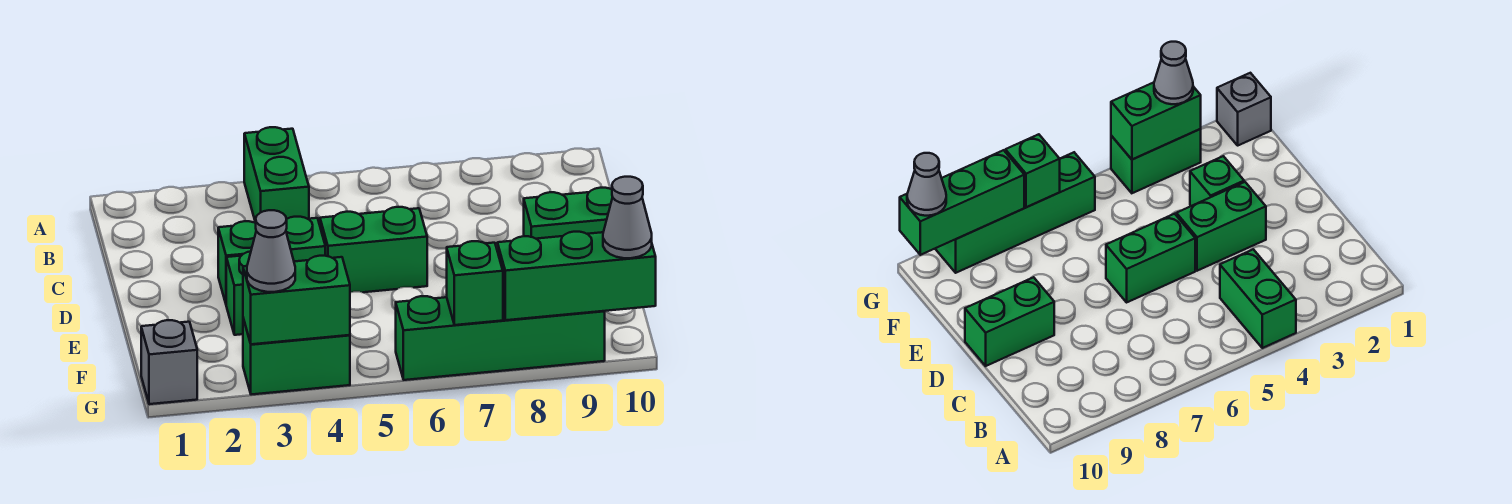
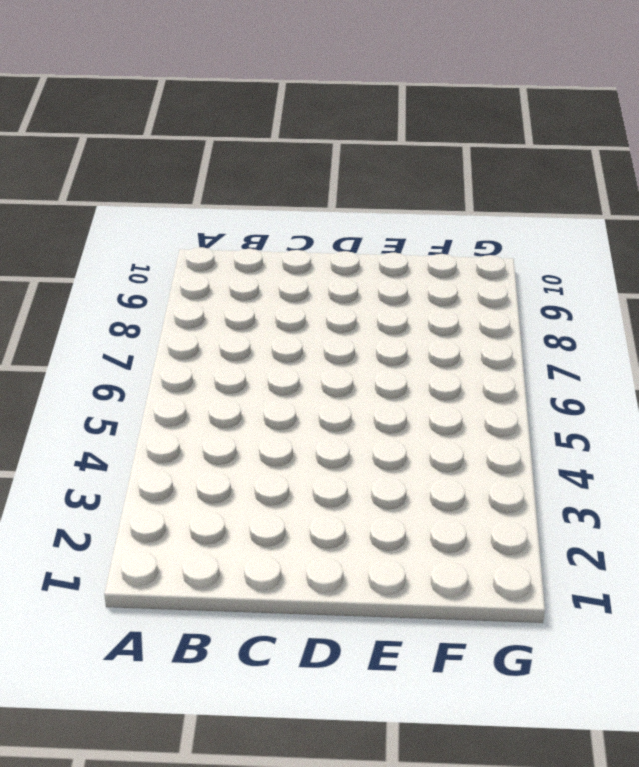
none -> green 1x2 brick [244,127,309,223]
none -> green 1x2 brick [218,217,325,303]
none -> green 1x2 brick [320,207,427,292]

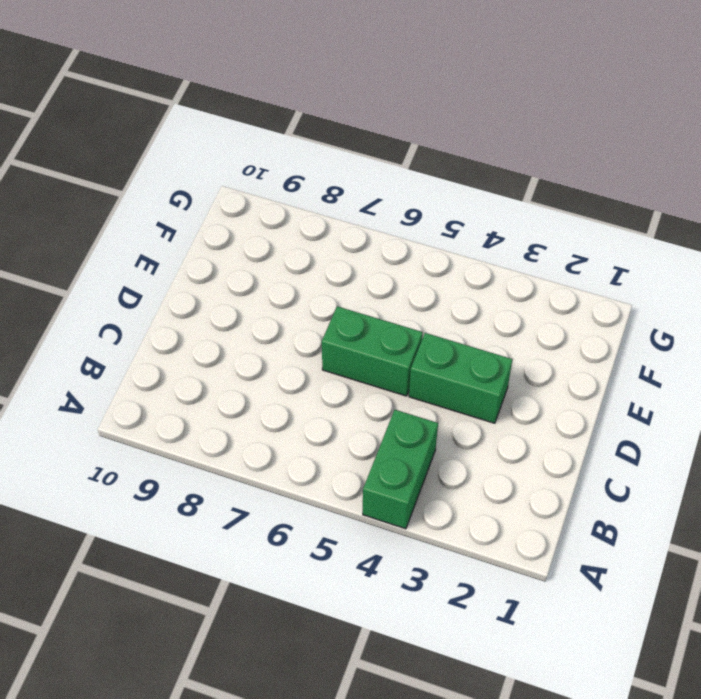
none -> green 1x2 brick [524,188,613,239]
none -> green 1x1 brick [226,251,251,335]
none -> grey 1x1 brick [141,320,197,404]

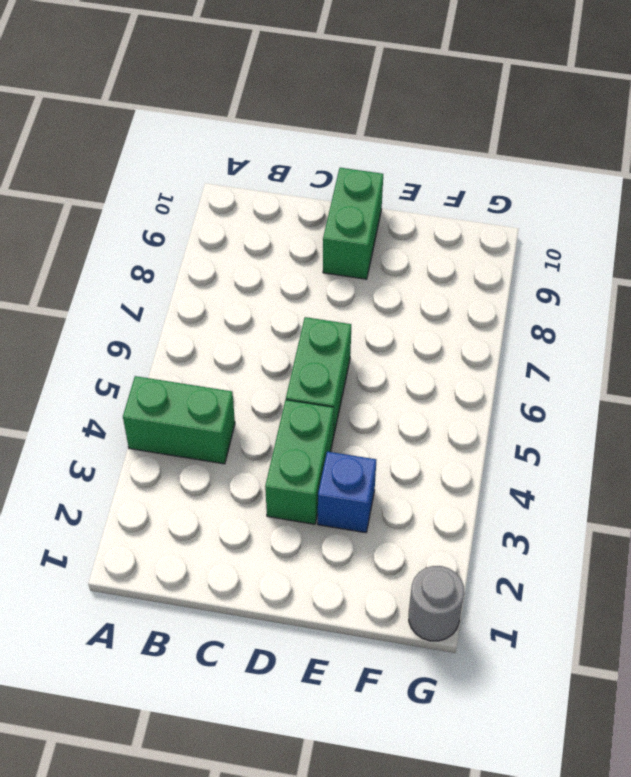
blue 1x1 brick [318,452,376,533] -> green 1x1 brick [226,251,251,335]
grey 1x1 round brick [409,566,464,641] -> grey 1x1 brick [141,320,197,404]
none -> green 1x2 brick [243,318,350,395]
none -> green 1x4 brick [396,296,605,380]
none -> green 1x2 brick [243,256,350,344]

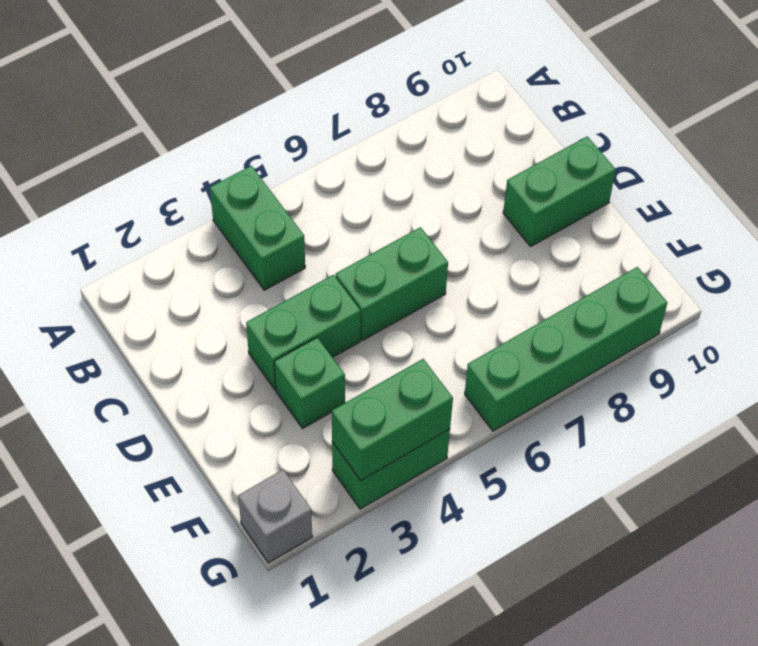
none -> green 1x1 brick [447,241,503,325]
none -> green 1x3 brick [497,232,656,320]
none -> grey 1x1 cone [247,210,295,292]

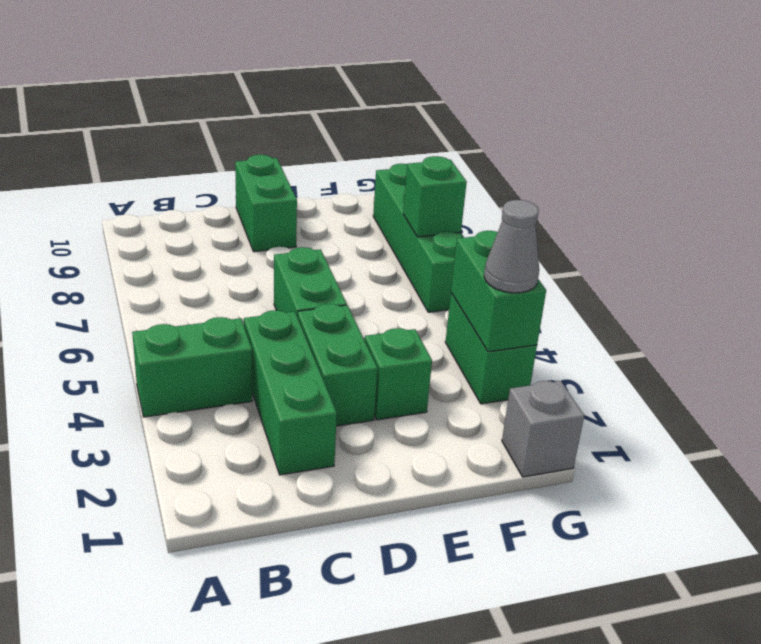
green 1x3 brick [244,310,337,475] -> green 1x3 brick moved to [497,232,656,320]
none -> grey 1x1 cone [603,177,652,258]

